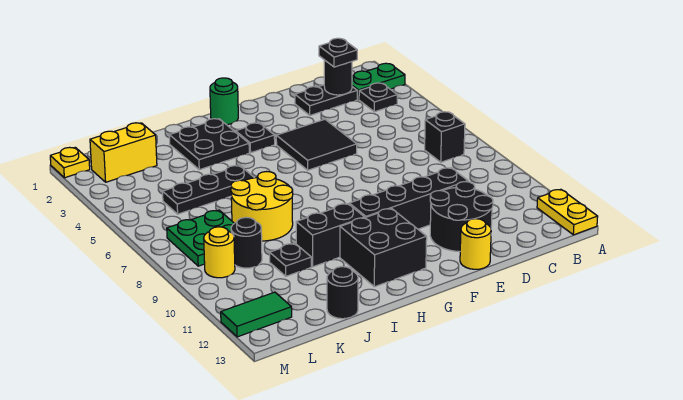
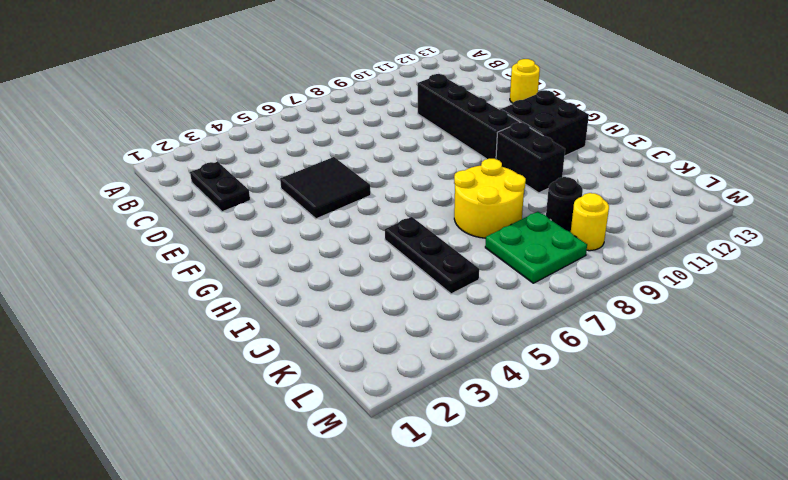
none -> green 1x2 plate [352,63,405,100]
none -> yellow 1x2 plate [537,189,598,235]
none -> black 1x1 plate [359,83,397,112]

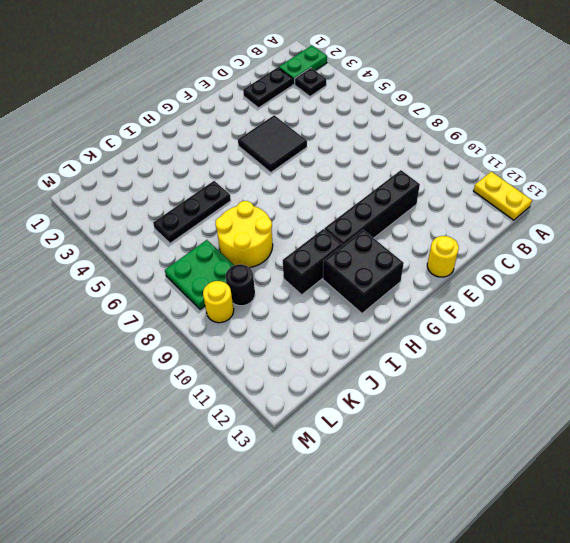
none -> black 1x1 brick [425,112,465,162]
none -> black 2x2 round brick [430,182,493,251]
none -> green 1x1 round brick [210,78,238,125]

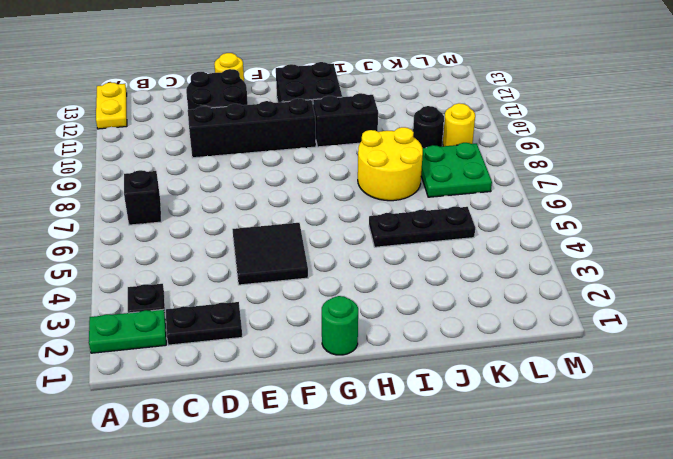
none -> black 1x1 plate [236,123,275,153]
none -> black 2x2 plate [169,119,249,170]
none -> black 1x1 plate [270,243,311,276]

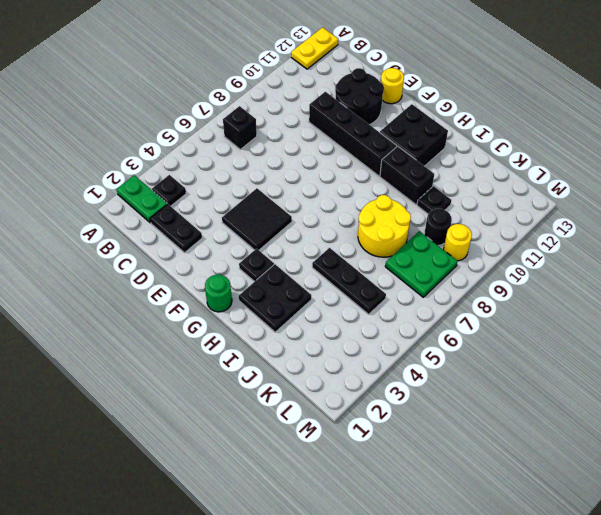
none -> black 1x1 round brick [327,267,358,319]
none -> yellow 1x2 brick [90,123,157,182]
none -> green 1x2 tile [221,292,292,337]

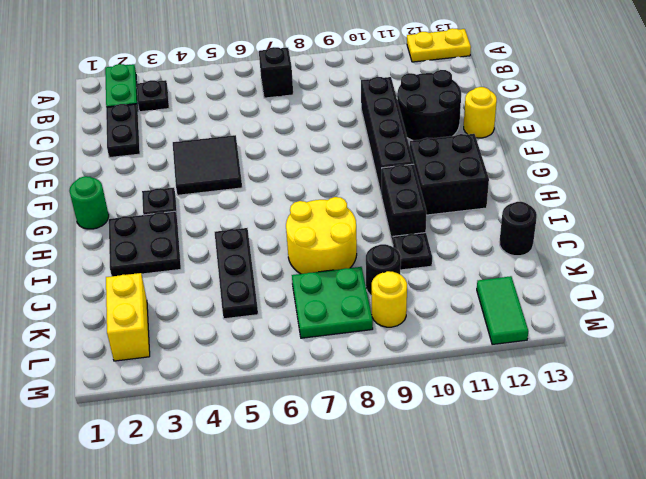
none -> yellow 1x1 plate [50,147,90,178]
none -> black 1x1 round brick [324,60,352,95]
none -> black 1x1 plate [319,38,357,67]

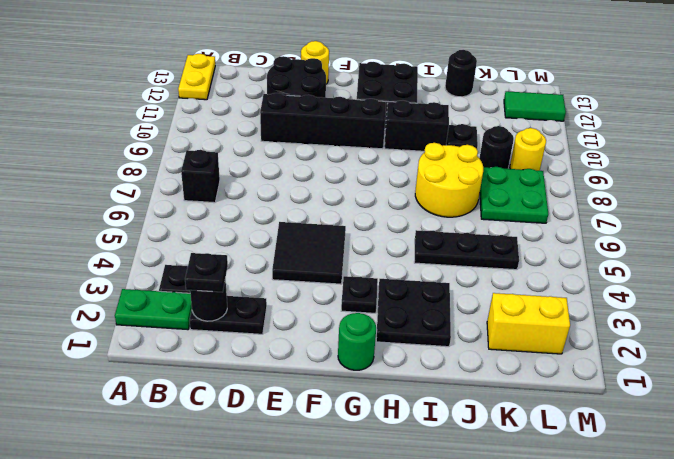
none -> yellow 1x1 plate [50,147,90,178]

